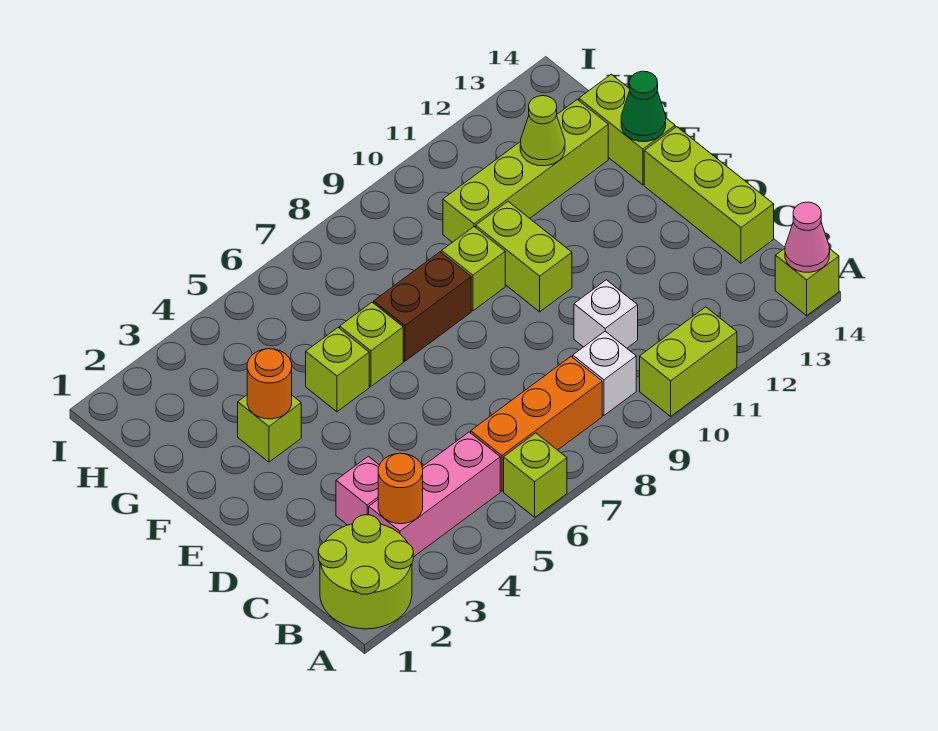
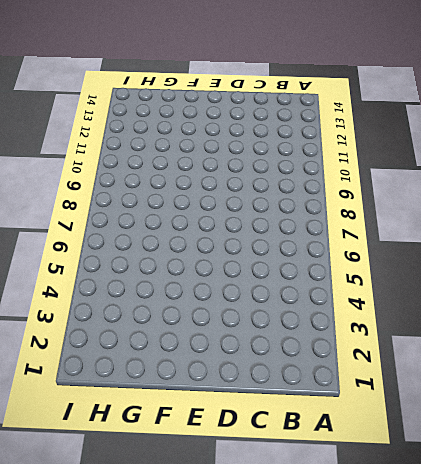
none -> lime 2x2 round brick [318,515,413,629]
none -> lime 1x1 brick [504,433,567,517]
none -> lime 1x2 brick [640,307,737,416]

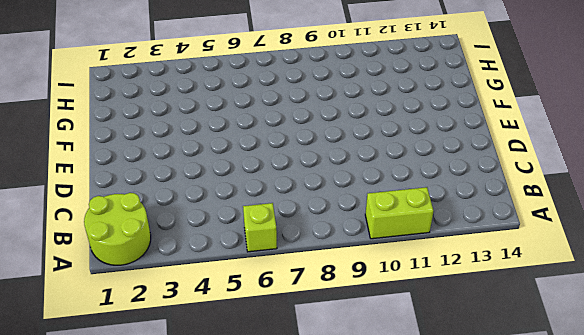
none -> lime 1x1 brick [775,248,839,315]
none -> pink 1x3 brick [369,432,500,557]
none -> orange 1x3 brick [471,357,602,491]

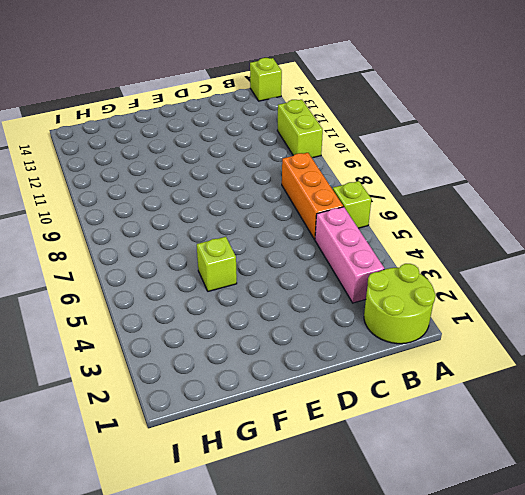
none -> white 1x1 brick [573,331,636,415]
none -> pink 1x1 brick [336,456,379,525]
none -> white 1x1 brick [574,280,638,348]

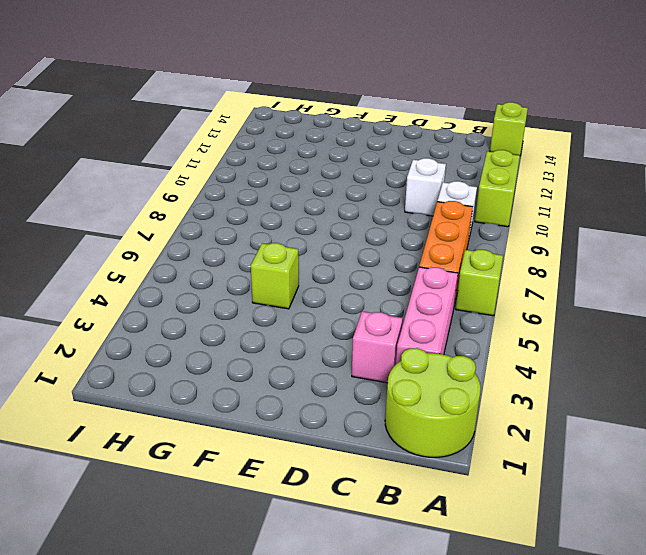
none -> lime 1x3 brick [644,127,774,263]
none -> lime 1x2 brick [476,202,572,312]
none -> lime 1x1 brick [238,395,301,462]

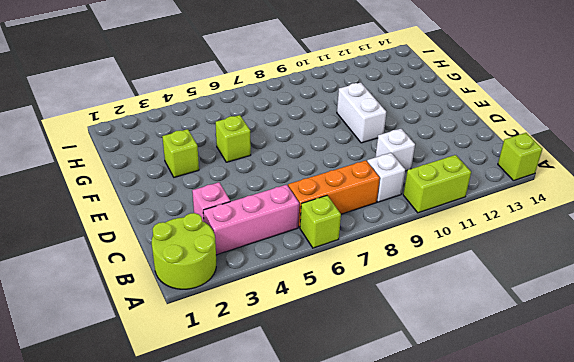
white 1x2 brick [337,83,386,143] -> lime 1x2 brick [476,202,572,312]
none -> lime 1x3 brick [644,127,774,263]
none -> lime 1x1 brick [340,302,403,386]
none -> brown 1x2 brick [374,252,471,361]

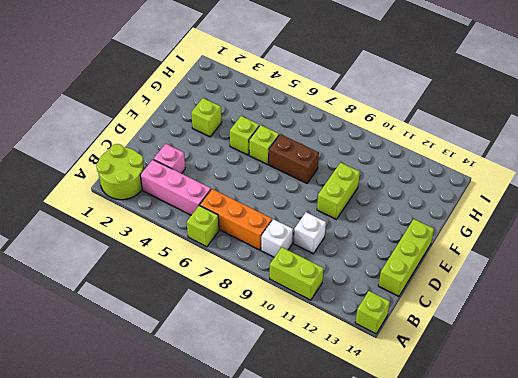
none -> lime 1x1 brick [442,227,505,311]
none -> lime 1x2 brick [579,74,675,185]
none -> lime 1x4 brick [443,100,608,242]

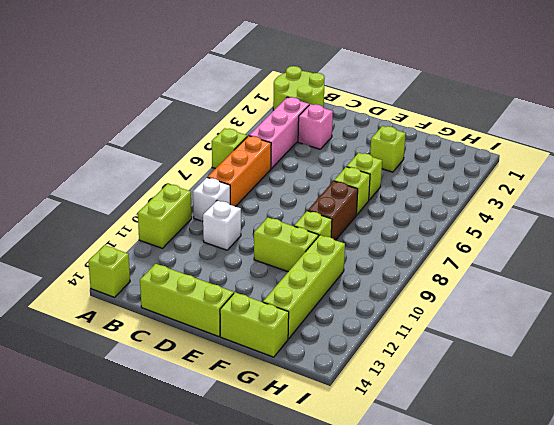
none -> pink 1x1 cone [785,202,830,272]
none -> orange 1x1 round brick [378,453,423,524]
none -> orange 1x1 round brick [247,349,292,419]

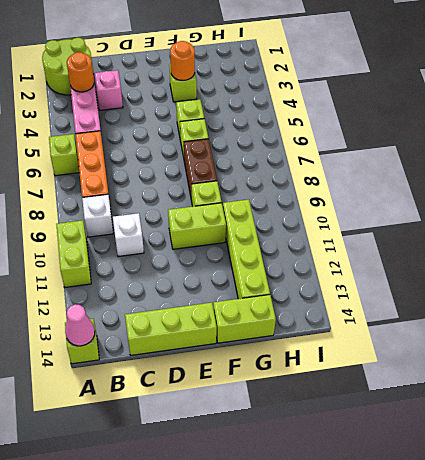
none -> green 1x1 cone [621,71,666,142]
none -> lime 1x1 cone [520,96,565,166]

